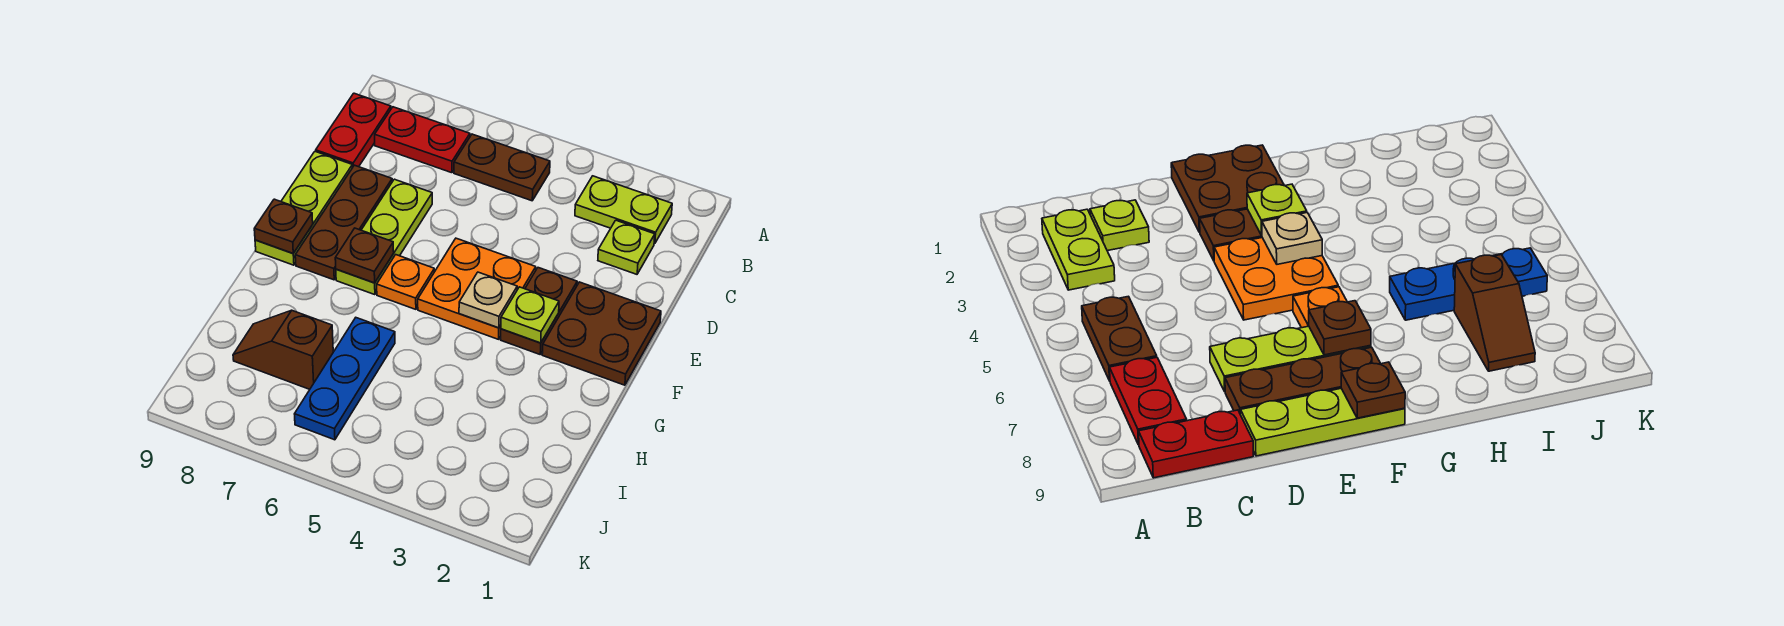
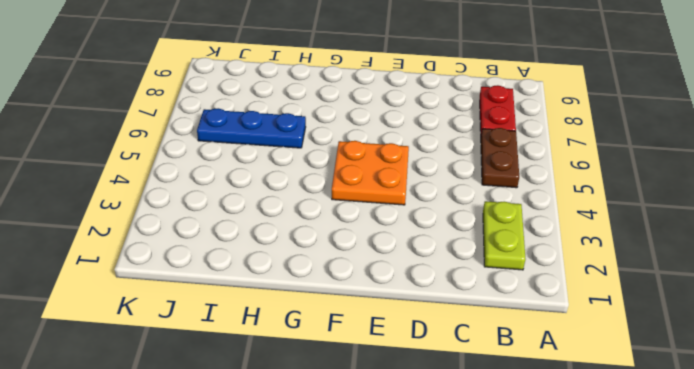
none -> red 1x2 plate [316,93,391,168]
none -> lime 1x1 plate [598,220,655,274]
none -> lime 1x3 plate [336,179,432,295]

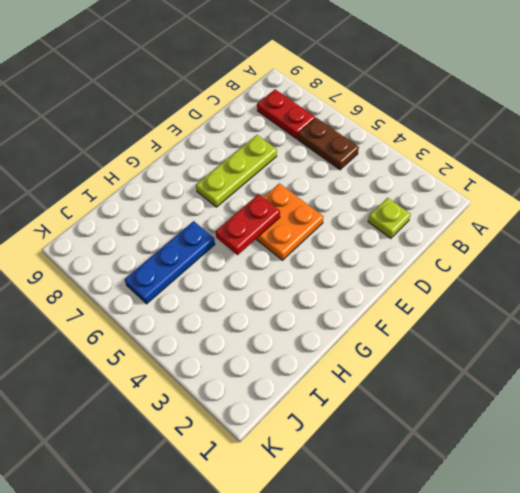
red 1x2 plate [216,194,280,255] -> red 1x2 plate moved to [316,93,391,168]
none -> lime 1x2 plate [575,176,672,244]
none -> brown 1x3 plate [295,165,392,280]
none -> lime 1x3 plate [255,151,352,265]

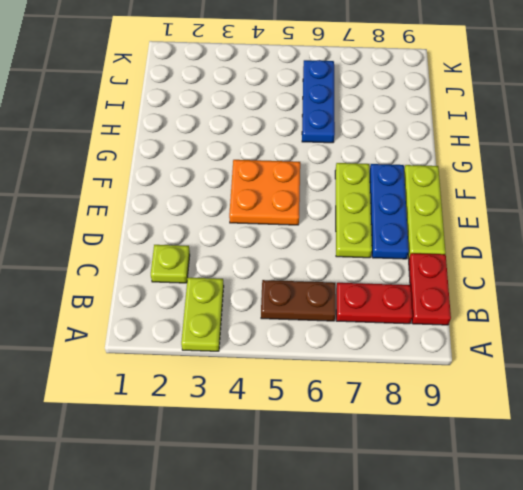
lime 1x2 plate [181,278,224,351] -> lime 1x2 plate turned to [575,176,672,244]
blue 1x3 plate [370,164,409,259] -> brown 1x3 plate [295,165,392,280]
none -> brown 2x2 plate [542,282,661,385]
none -> brown 1x2 plate [501,268,577,354]
none -> orange 1x1 plate [377,255,434,309]

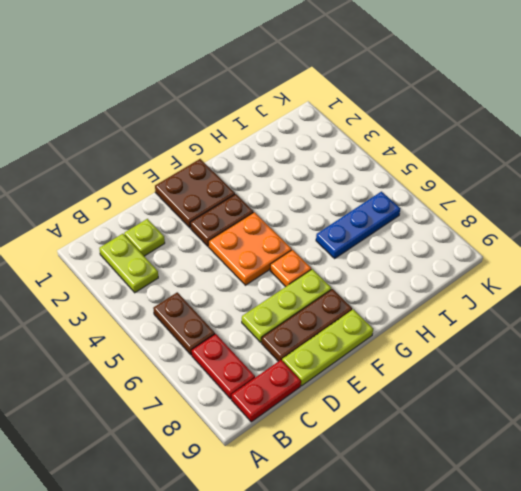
none -> brown 1x2 slope [233,310,333,389]
none -> lime 1x1 plate [501,287,559,343]
none -> tan 1x1 plate [459,272,517,328]

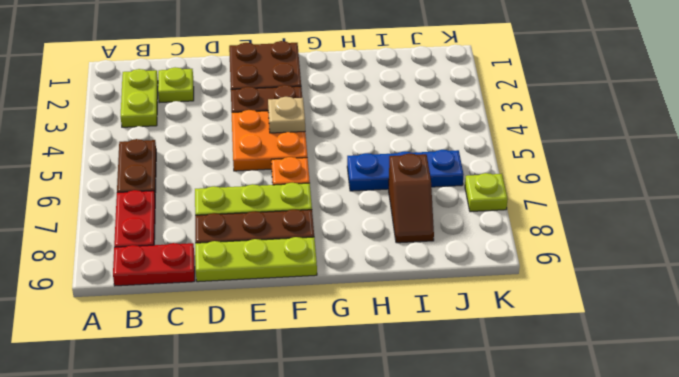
lime 1x1 plate [465,173,508,212] -> lime 1x1 plate moved to [501,287,559,343]
none -> brown 1x1 plate [335,228,394,283]
none -> brown 1x1 plate [254,199,313,253]

